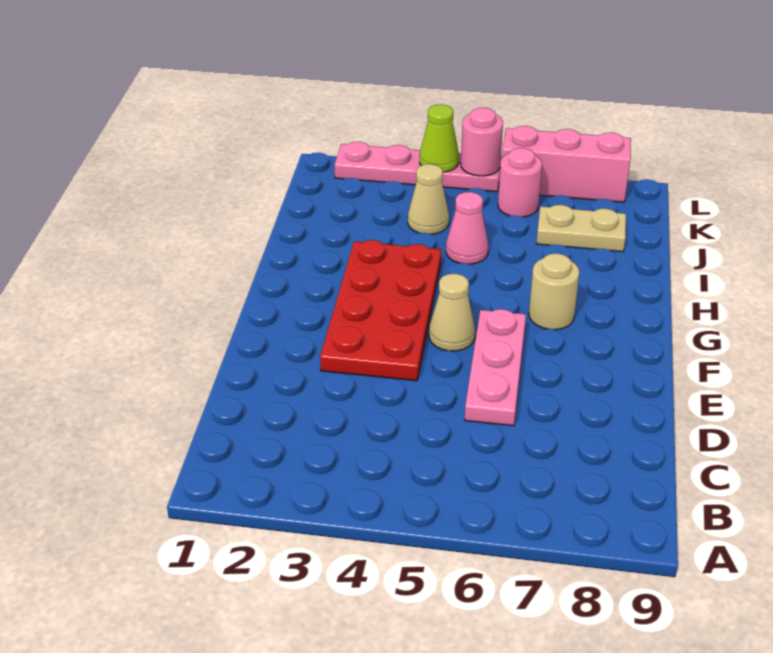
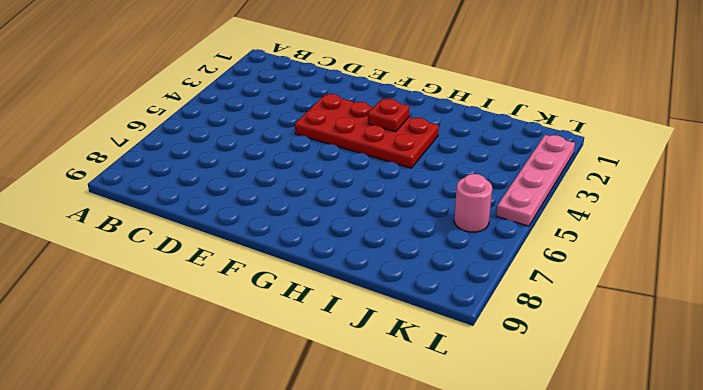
red 1x1 plate [368,99,410,132] -> none
none -> pink 1x3 plate [465,309,526,426]
none -> tan 1x1 cone [429,274,475,351]
none -> tan 1x1 round brick [529,253,579,330]

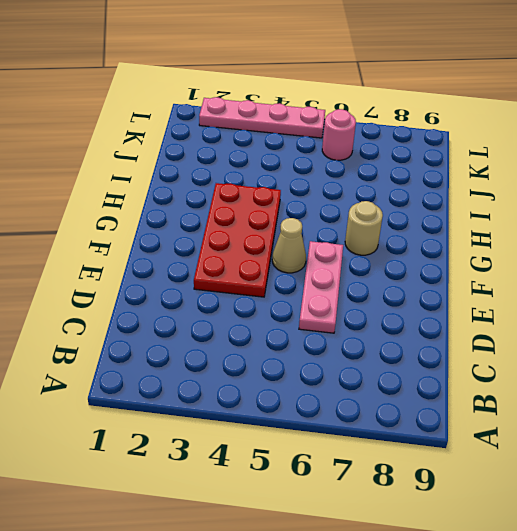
none -> pink 1x1 cone [446,192,488,264]
none -> tan 1x1 cone [408,164,449,234]
none -> tan 1x2 plate [536,205,626,252]

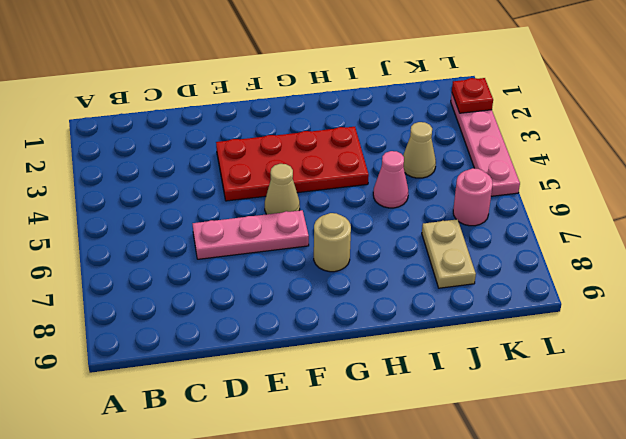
red 1x1 plate [452,78,493,113] -> none
none -> pink 1x3 brick [502,126,631,202]
none -> lime 1x1 cone [420,104,459,172]
none -> pink 1x1 round brick [461,108,503,176]

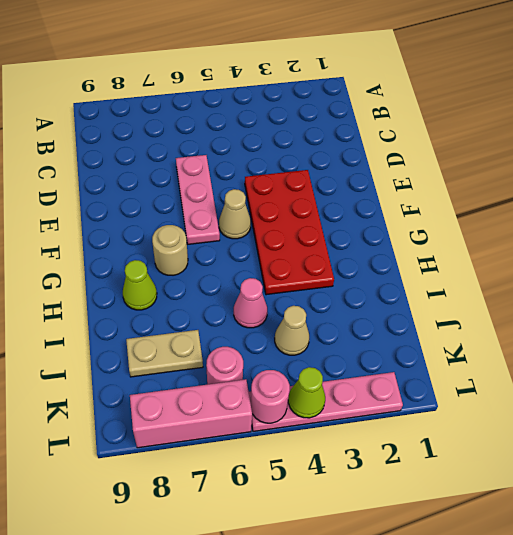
lime 1x1 cone [123,260,157,310] -> none

